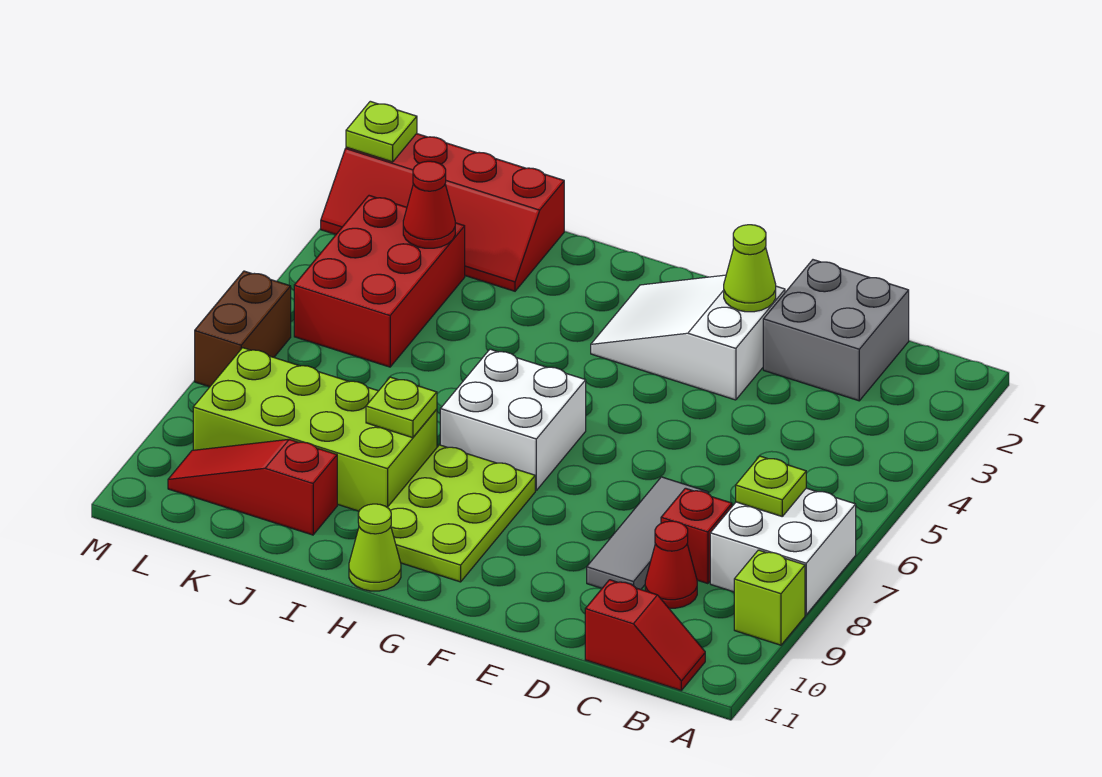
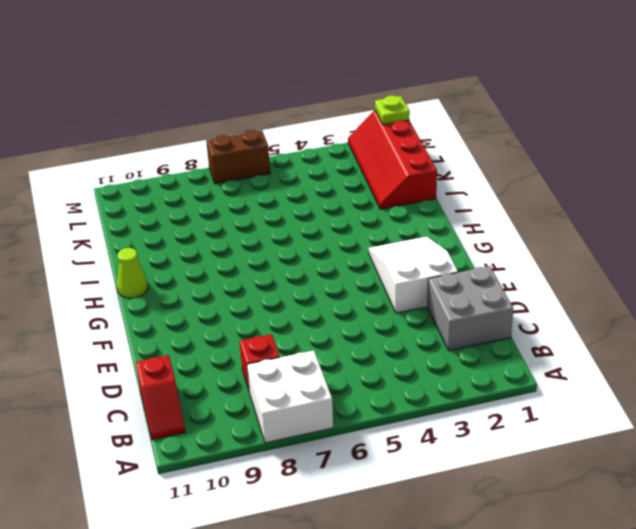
none -> lime 1x1 brick [734,550,805,645]
none -> red 1x1 cone [645,521,697,608]
none -> grey 1x3 tile [587,477,708,589]

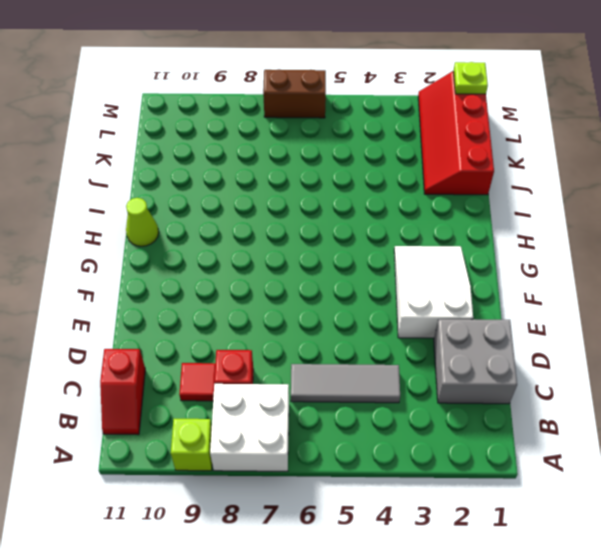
grey 1x3 tile [291,364,400,403] -> grey 1x3 tile moved to [587,477,708,589]
red 1x1 tile [179,363,215,401] -> red 1x1 cone [645,521,697,608]
none -> white 2x2 brick [440,349,586,490]
none -> lime 2x3 plate [387,445,535,582]
none -> lime 2x4 brick [193,348,437,511]

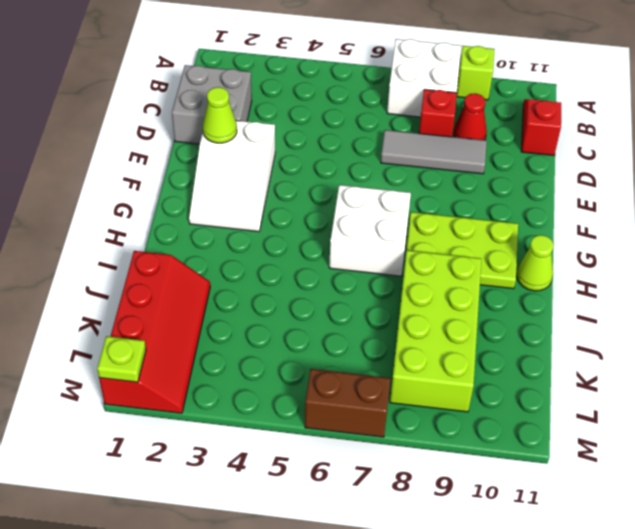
none -> red 1x3 slope [168,439,337,535]
none -> red 2x3 brick [294,196,465,367]
none -> lime 1x1 plate [736,456,806,516]

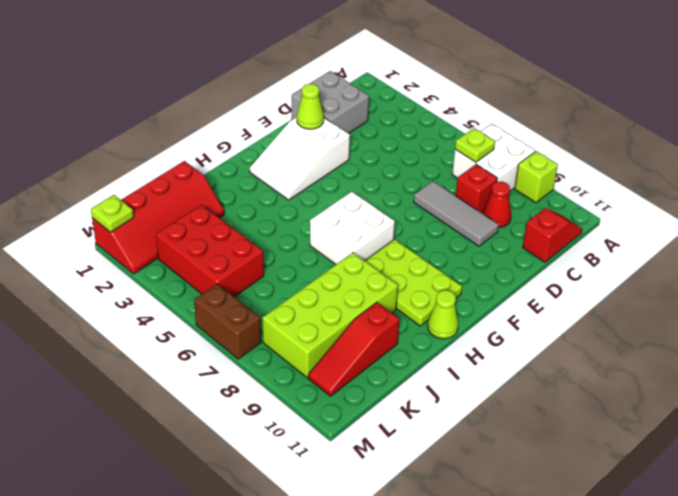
none -> lime 1x1 plate [366,377,437,438]
none -> red 1x1 cone [403,161,455,248]

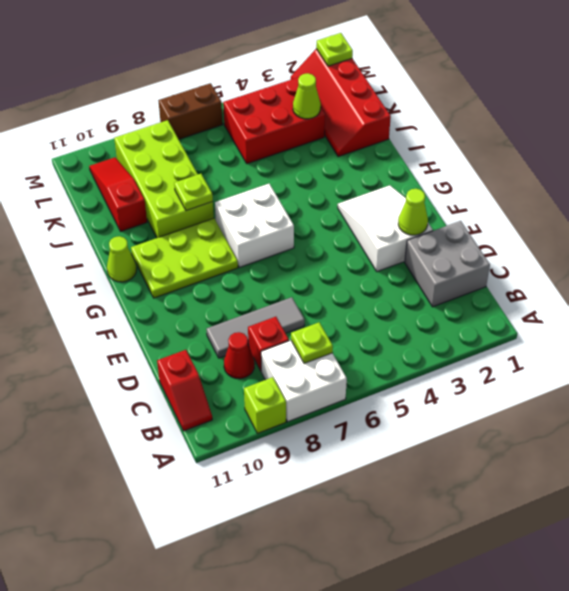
lime 1x1 cone [293,73,321,119] -> red 1x1 cone [403,161,455,248]

